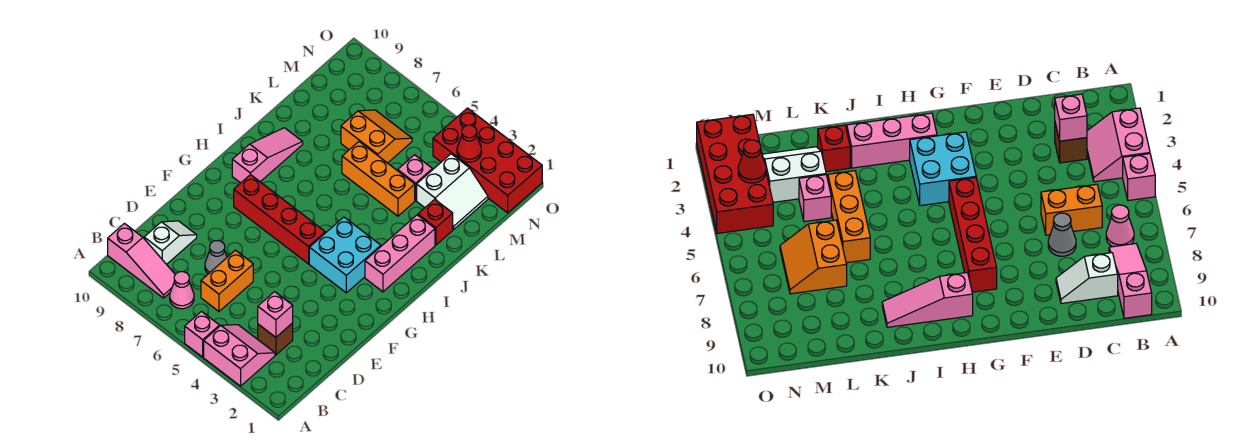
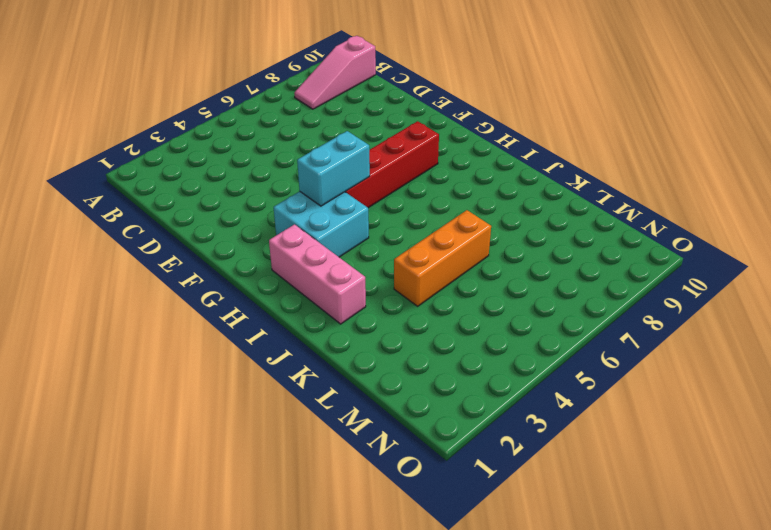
cyan 1x2 brick [297,131,370,206] -> none
none -> pink 2x2 slope [204,325,275,386]
none -> pink 1x1 brick [185,312,219,357]
none -> pink 1x1 cone [170,272,194,309]

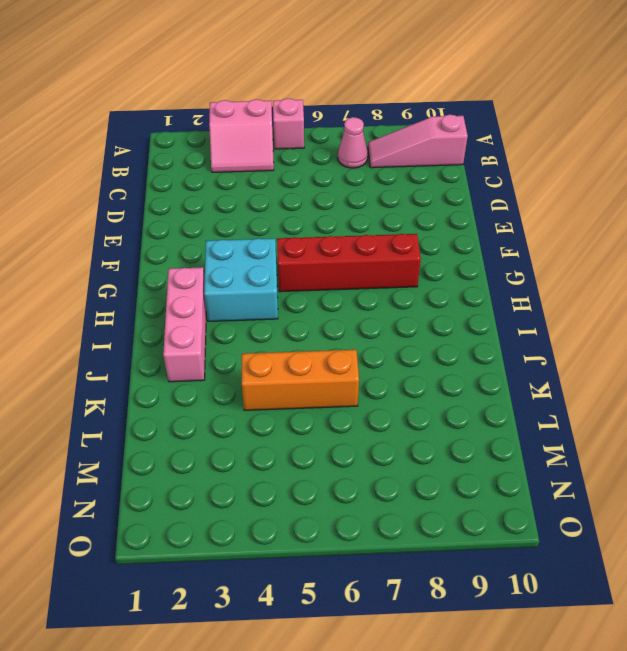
none -> brown 1x1 brick [258,323,293,355]
none -> orange 1x2 brick [201,250,253,311]
none -> white 1x2 slope [144,221,197,264]

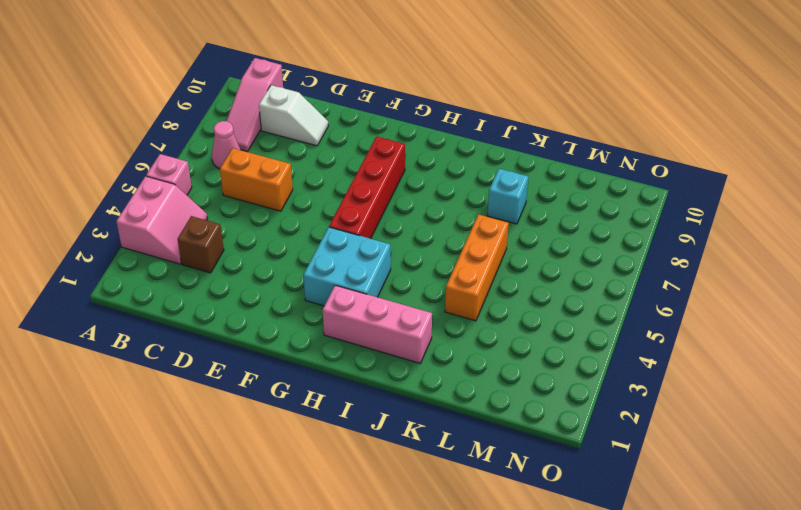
cyan 1x1 brick [487,169,528,224] -> none
none -> grey 1x1 cone [205,241,227,274]
none -> pink 1x3 slope [232,128,303,183]
none -> red 1x1 brick [418,199,453,245]

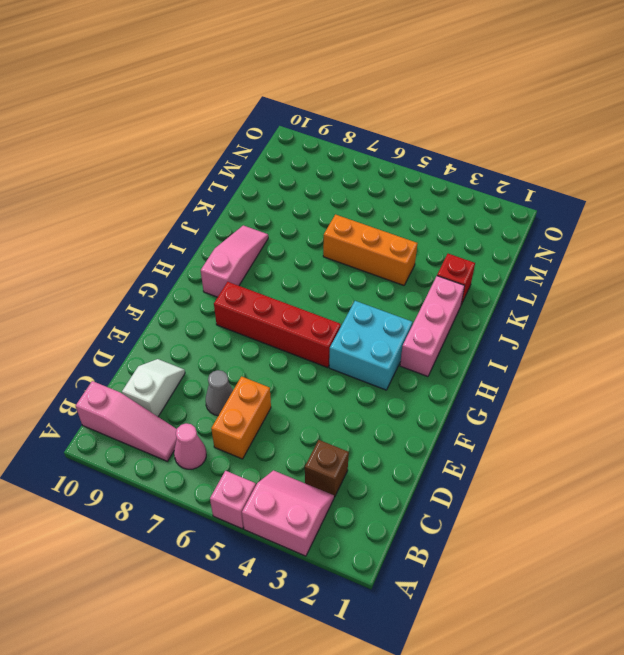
none -> white 2x2 slope [417,154,488,229]
none -> pink 1x1 brick [398,155,432,200]
none -> orange 2x2 slope [341,110,412,163]

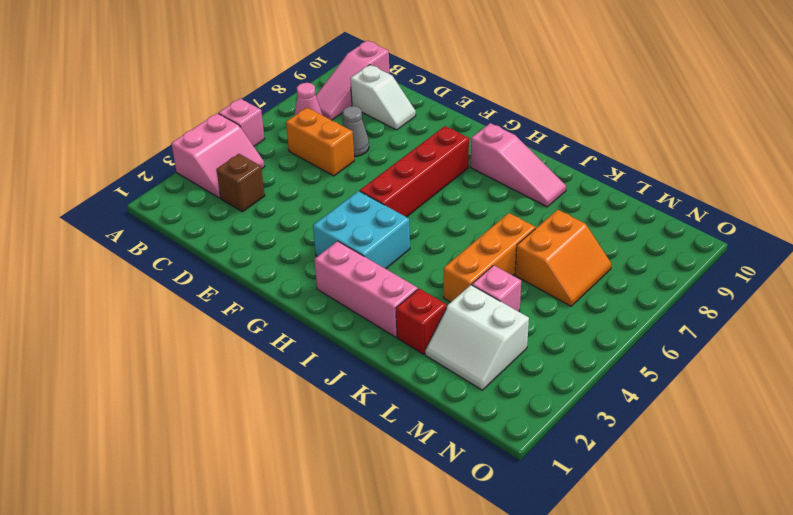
none -> red 2x4 brick [433,108,542,213]
none -> pink 1x1 brick [258,292,293,337]
none -> red 1x1 cone [457,125,482,162]

